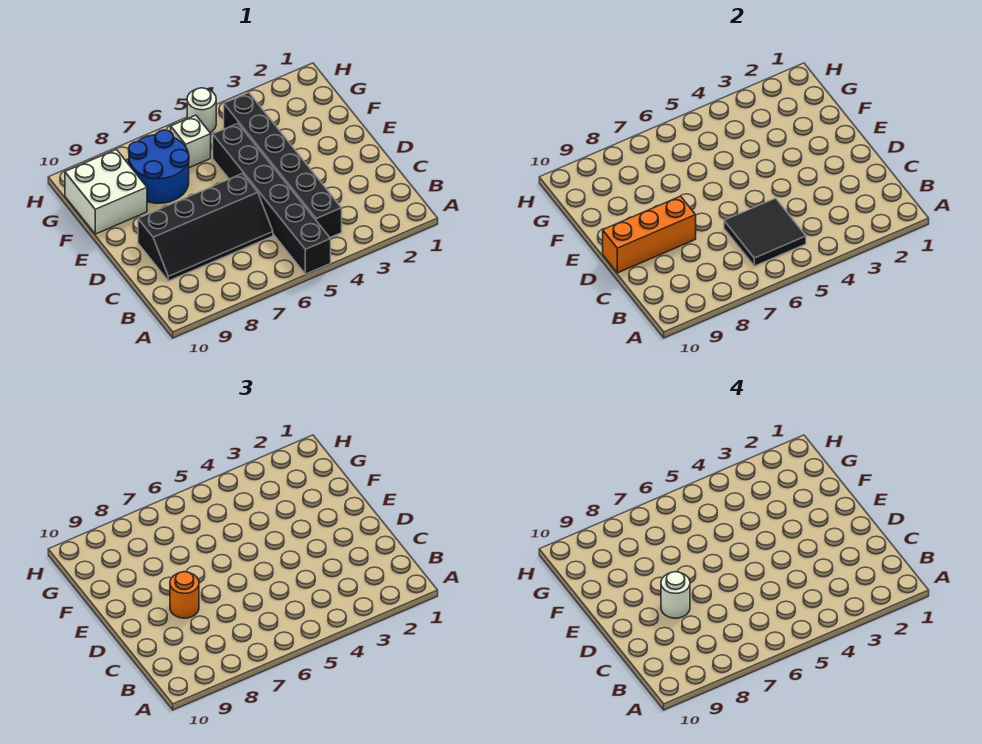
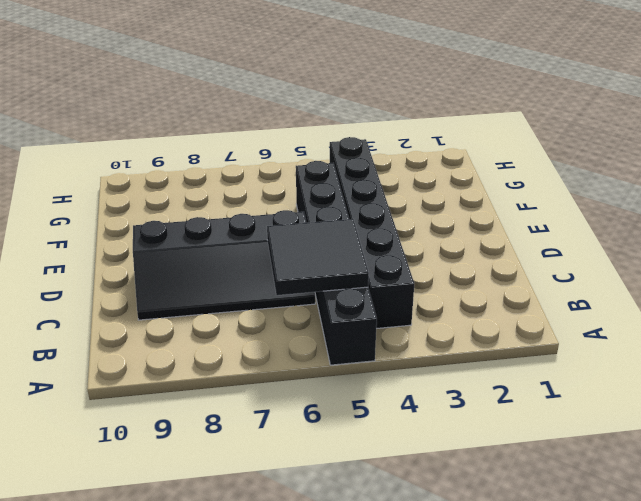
none -> blue 2x2 round brick [129,130,189,203]
none -> white 2x2 brick [65,150,147,234]

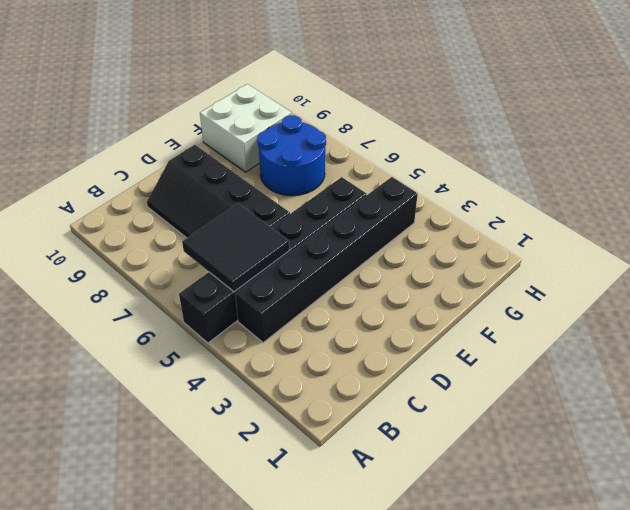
none -> white 1x1 brick [171,115,211,168]
none -> white 1x1 round brick [187,88,216,132]

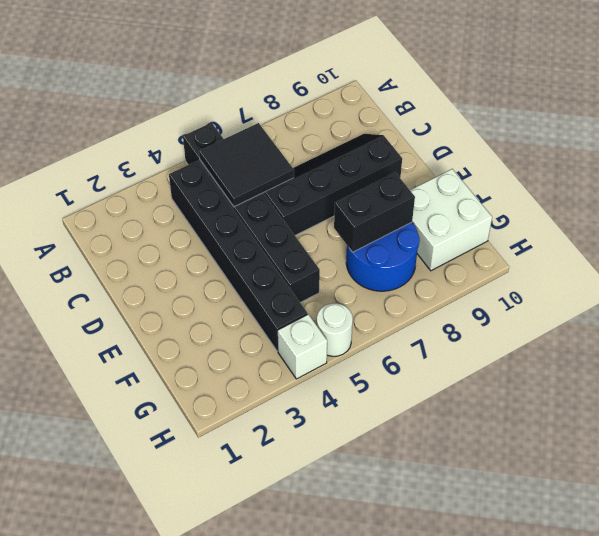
black 1x2 brick [334,173,415,252] -> none
white 1x1 brick [278,314,327,379] -> white 1x1 brick moved to [171,115,211,168]
none -> orange 1x3 brick [603,196,696,273]
none -> orange 1x1 round brick [170,572,199,618]

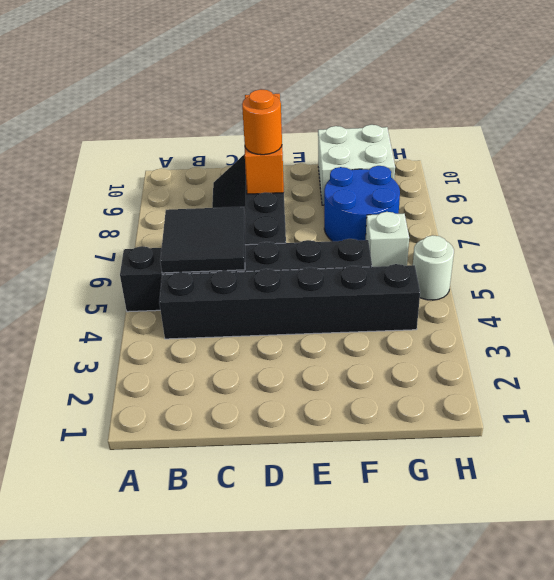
none -> white 1x1 round brick [661,572,690,618]

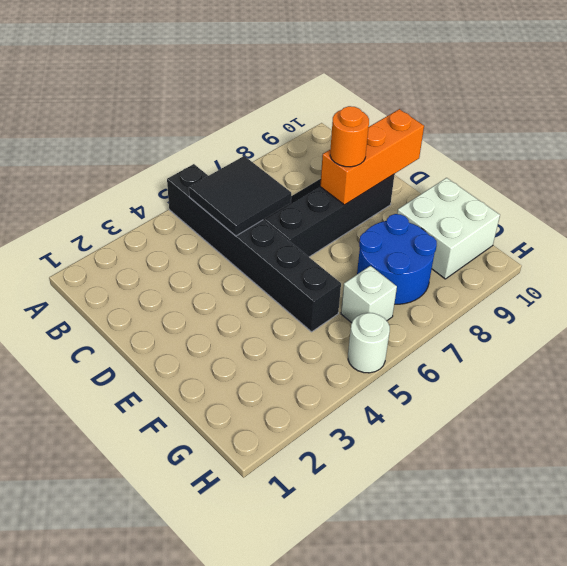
none -> black 1x6 brick [224,92,342,237]
none -> white 1x1 round brick [661,572,690,618]

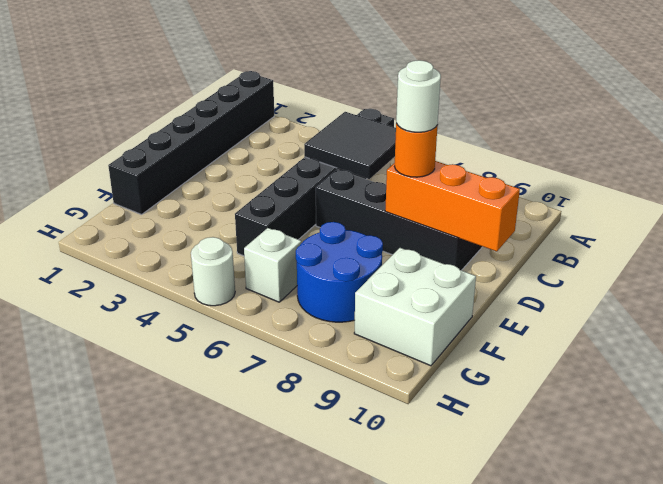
black 1x6 brick [108,71,274,215] -> black 1x6 brick moved to [224,92,342,237]

